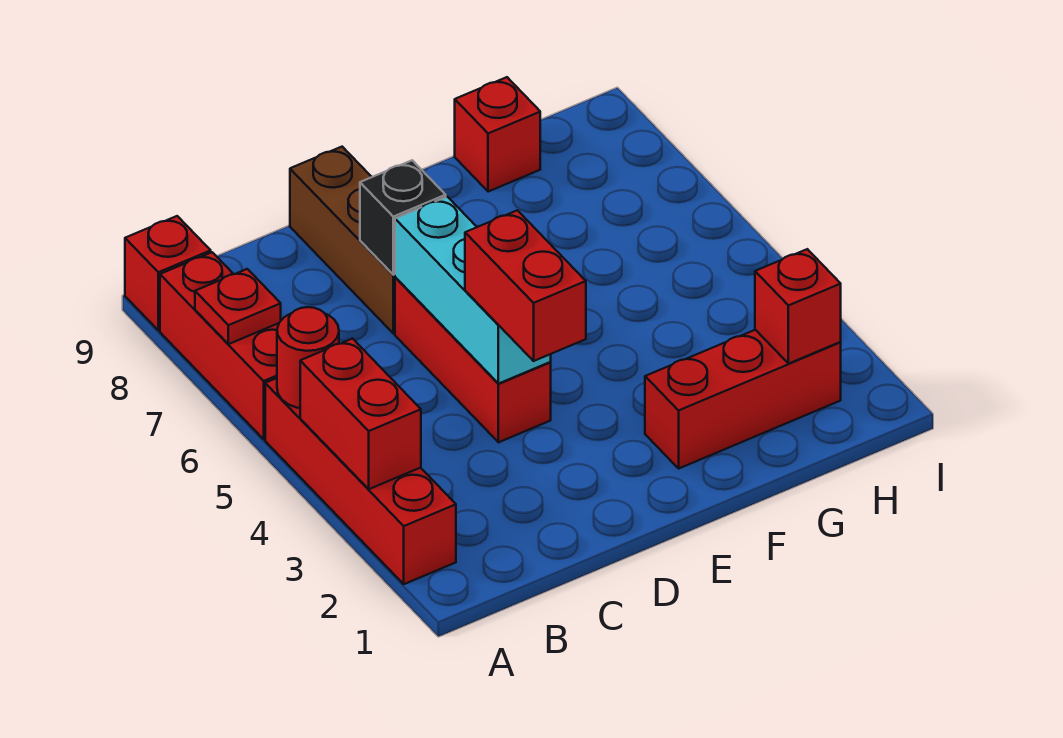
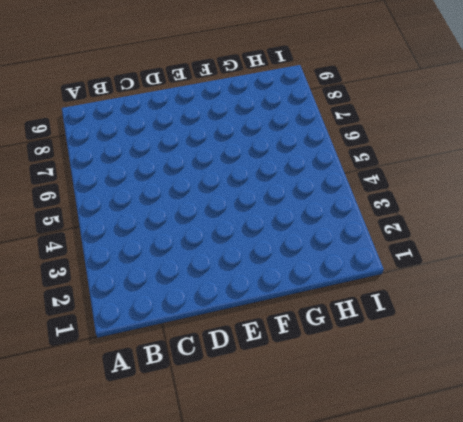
none -> red 1x4 brick [265,378,456,584]
none -> red 1x3 brick [160,252,279,439]
none -> red 1x1 brick [125,216,211,330]

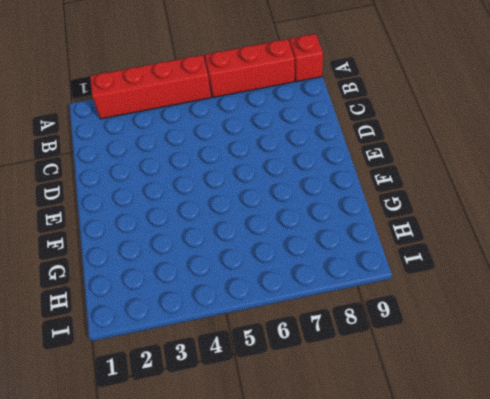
none -> red 1x3 brick [395,277,551,442]
none -> brown 1x3 brick [290,147,395,333]
none -> red 1x3 brick [645,330,841,468]

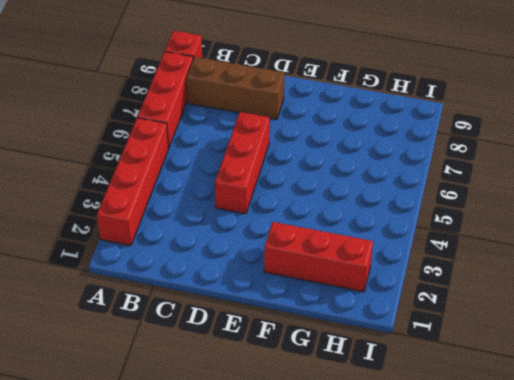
brown 1x3 brick [186,57,284,119] -> brown 1x3 brick turned to [290,147,395,333]
none -> red 1x1 brick [455,77,540,192]
none -> red 1x2 brick [300,339,421,489]
none -> red 1x1 round brick [277,307,339,408]

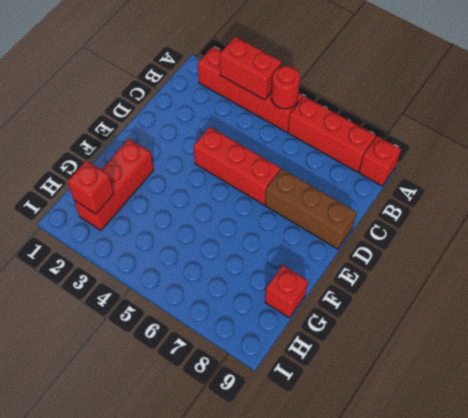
none -> red 1x1 plate [195,269,281,344]
none -> cyan 1x3 brick [395,197,551,384]
none -> black 1x1 brick [360,160,446,275]

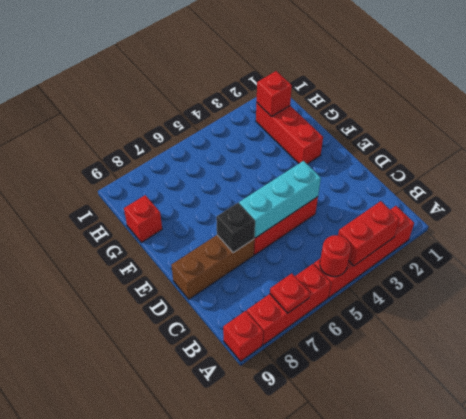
none -> red 1x2 brick [465,210,586,361]

